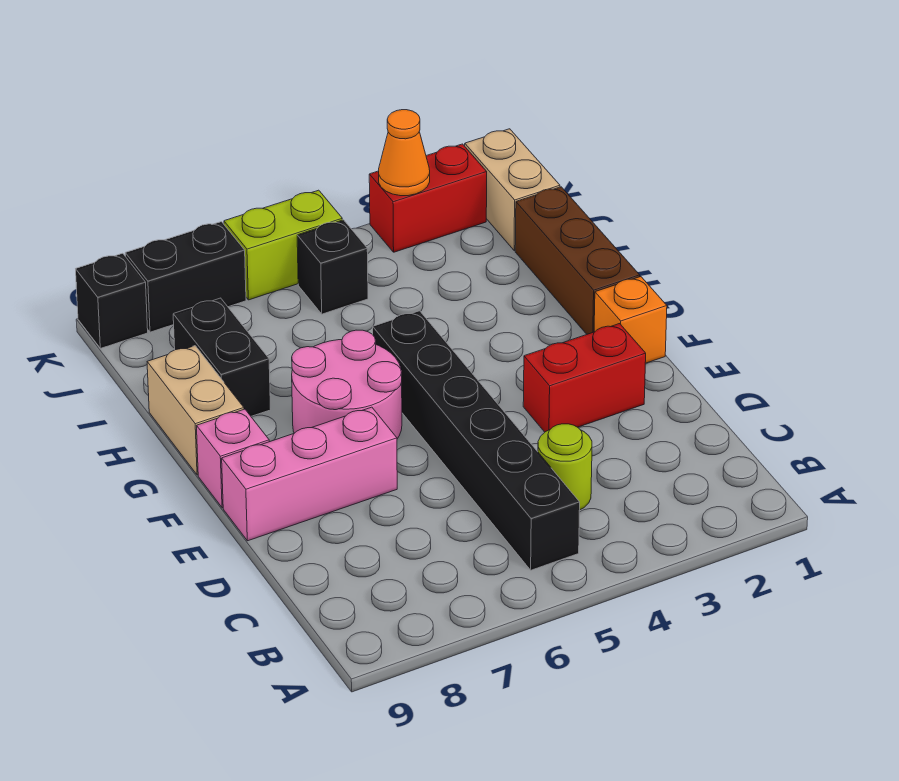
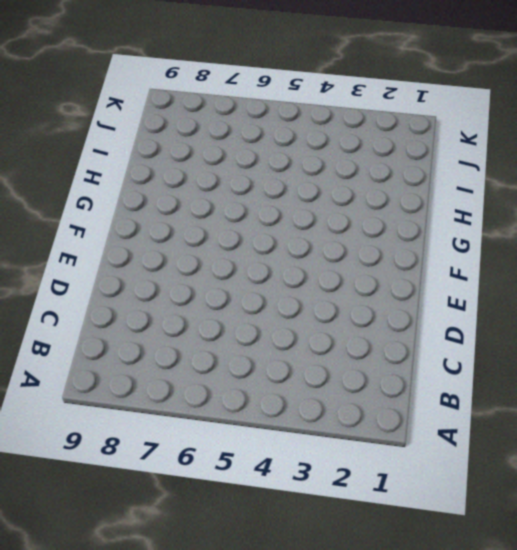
none -> black 1x6 brick [373,311,580,570]
none -> lime 1x1 round brick [538,424,592,510]
none -> red 1x2 brick [523,324,646,432]

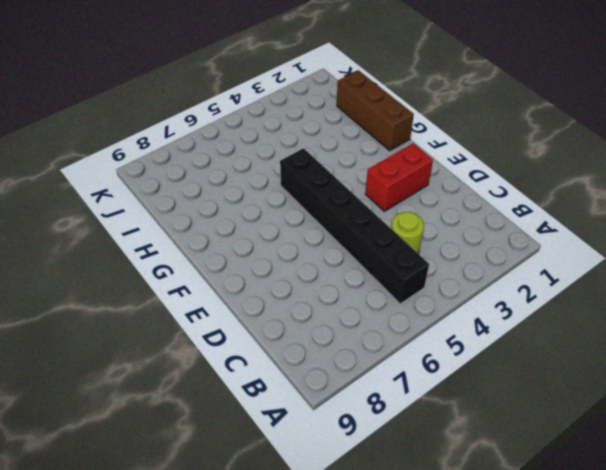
none -> pink 1x3 brick [222,407,397,541]
none -> orange 1x1 brick [594,277,667,363]
none -> pink 2x2 round brick [292,330,402,439]

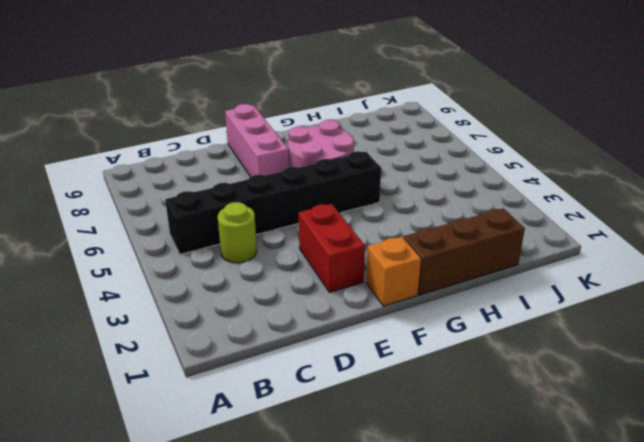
none -> pink 1x1 brick [197,409,269,508]
none -> tan 1x2 brick [147,346,244,475]
none -> black 1x2 brick [173,298,271,416]

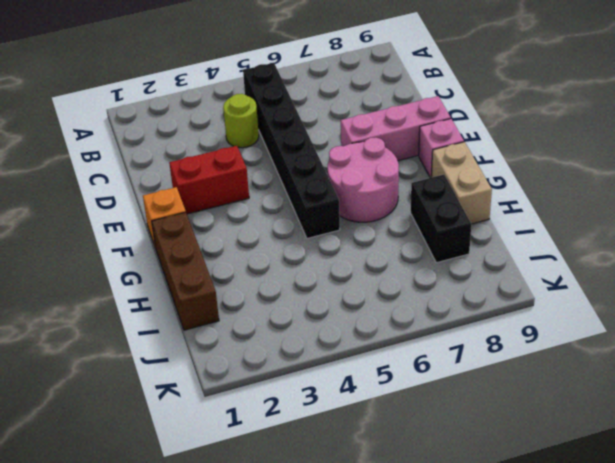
none -> tan 1x2 brick [465,129,560,251]
none -> black 1x1 brick [297,220,368,314]
none -> red 1x2 brick [369,144,487,252]

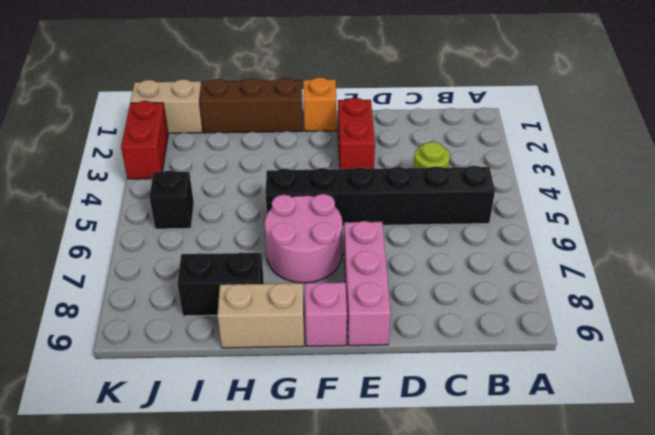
none -> lime 1x2 brick [224,190,342,300]
none -> black 1x2 brick [125,222,246,332]
none -> black 1x1 brick [76,253,148,348]

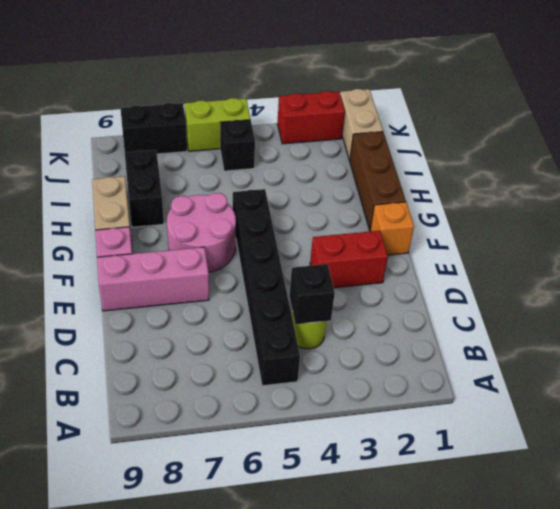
black 1x1 brick [289,264,335,324] -> black 1x1 brick moved to [76,253,148,348]
none -> orange 1x1 cone [379,110,430,196]

